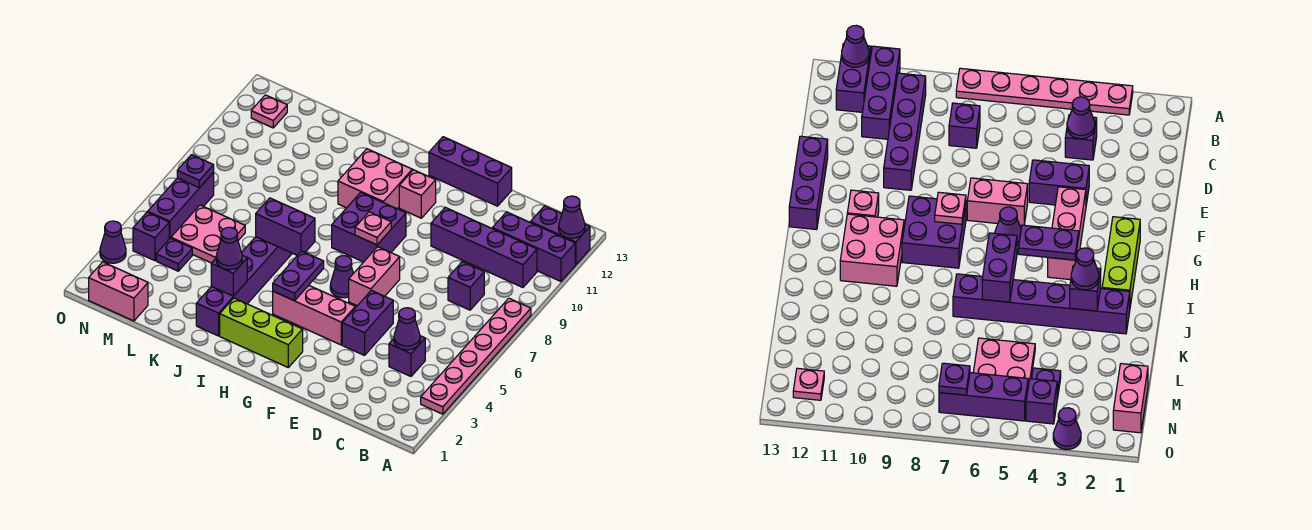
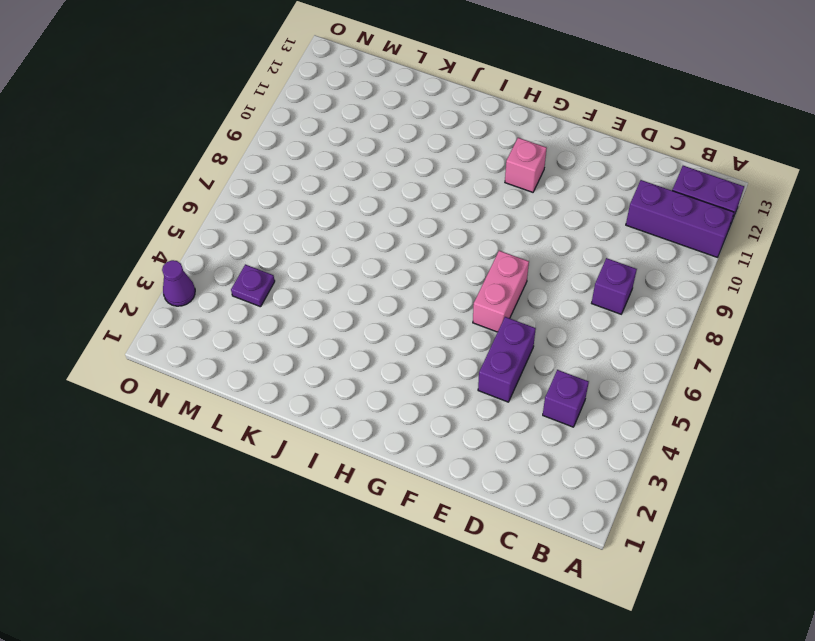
none -> pink 1x6 plate [421,298,531,414]
none -> purple 1x4 brick [431,207,537,287]
none -> purple 1x3 brick [429,137,512,206]
none -> pink 1x3 brick [273,285,355,345]

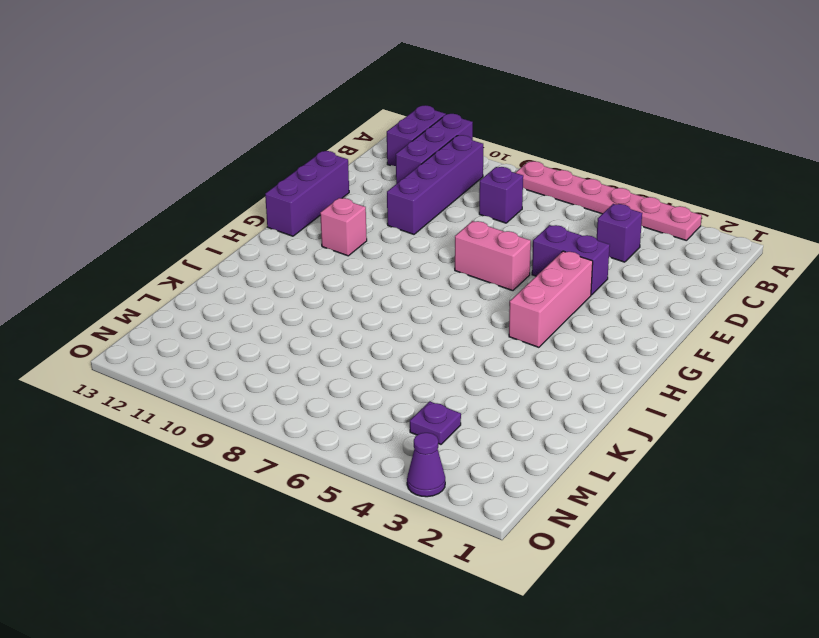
none -> lime 1x3 brick [220,298,303,367]
none -> purple 1x1 cone [330,256,353,298]
none -> purple 2x2 brick [332,192,406,262]
none -> pink 2x2 brick [338,149,412,209]

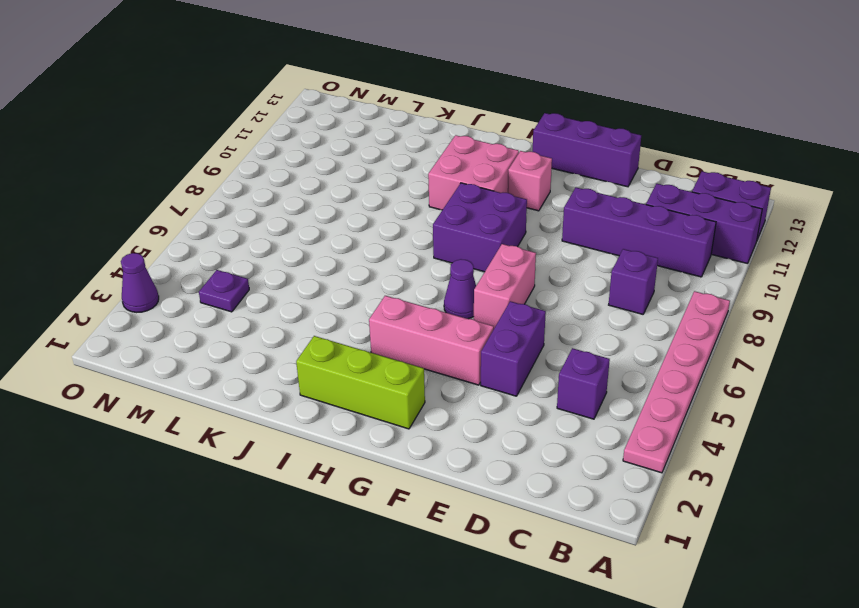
none -> purple 1x6 brick [196,237,292,336]
none -> pink 2x2 plate [171,205,245,263]
none -> pink 1x2 brick [89,262,148,321]
none -> purple 1x1 brick [133,212,169,261]

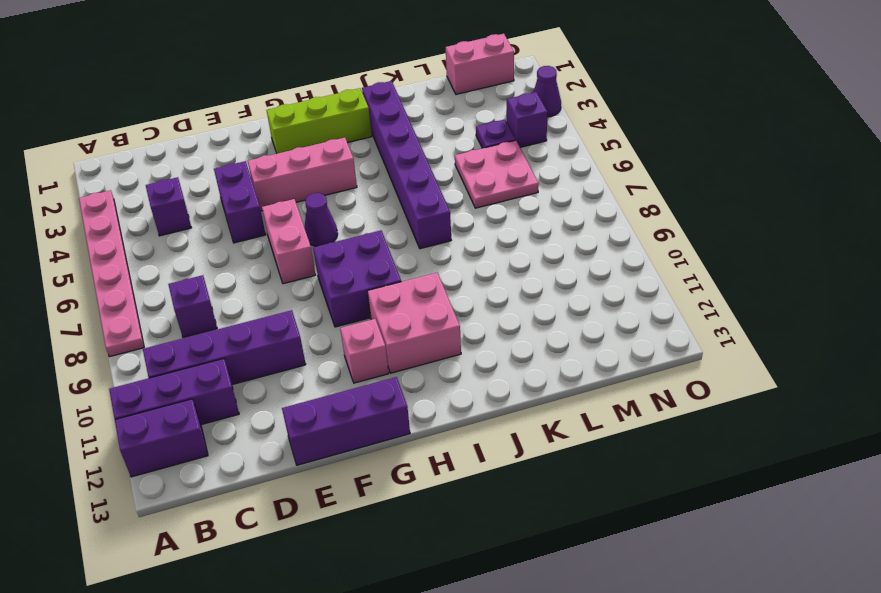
none -> purple 1x3 brick [148,172,214,239]
none -> pink 1x1 plate [251,95,287,128]
none -> purple 1x1 cone [559,196,585,238]
none -> purple 1x1 cone [394,308,420,350]

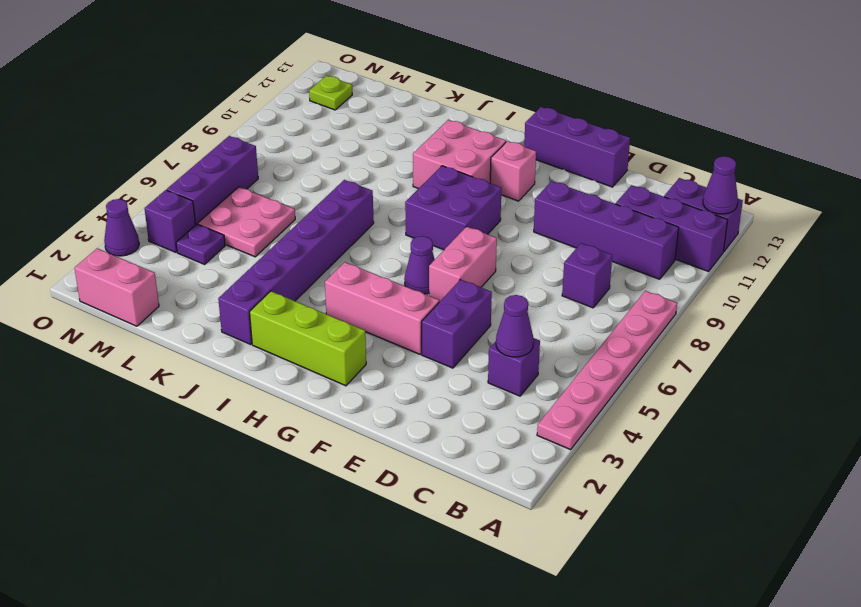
lime 1x1 plate [309,76,352,110] -> pink 1x1 plate [251,95,287,128]
none -> pink 1x1 plate [355,212,391,245]
none -> purple 1x2 plate [273,251,324,301]
none -> purple 1x2 brick [256,198,315,255]
none -> purple 1x1 brick [211,255,247,296]

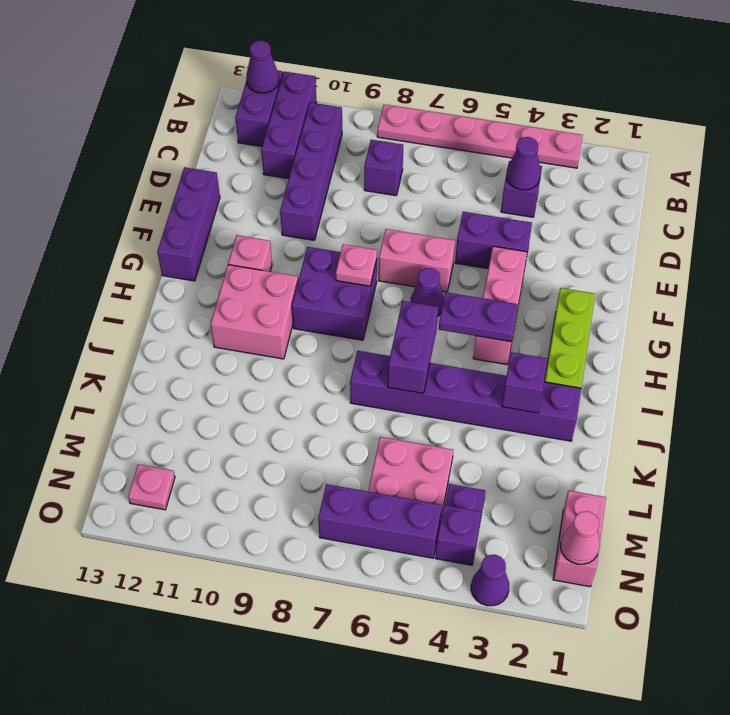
pink 1x1 cone [561,511,600,564] -> none
none -> purple 1x1 plate [177,155,214,188]
none -> purple 1x1 cone [216,227,242,270]

